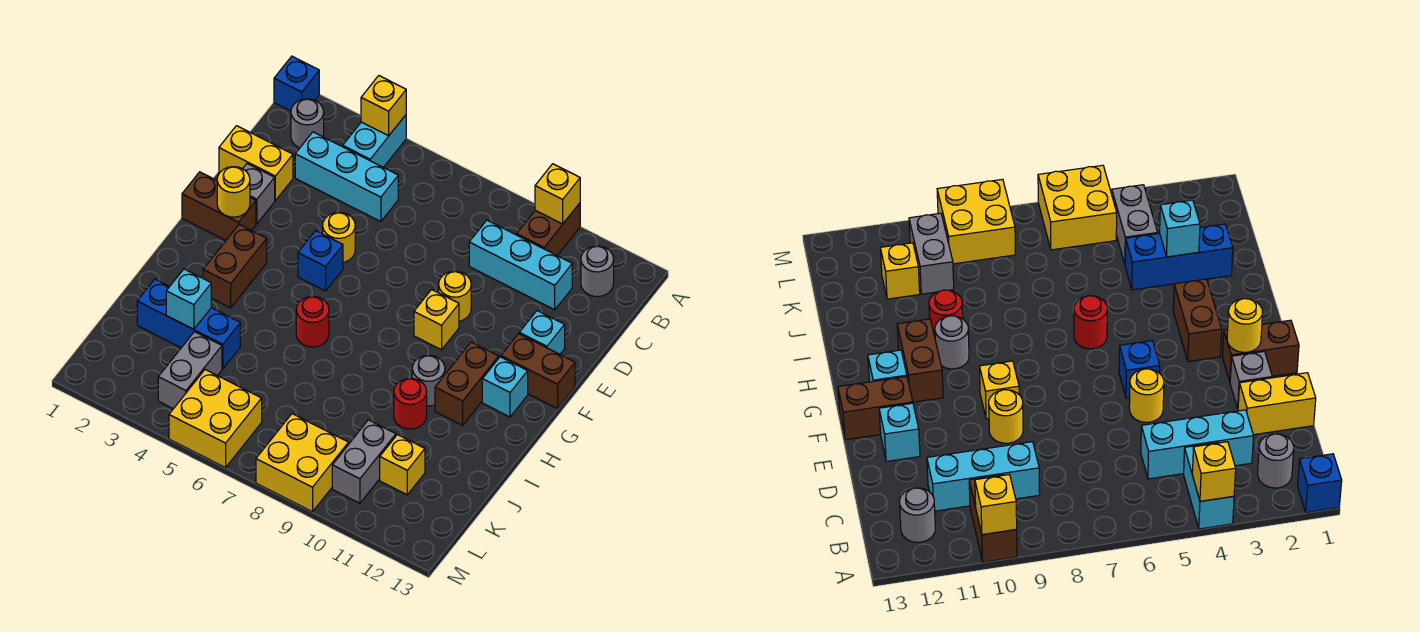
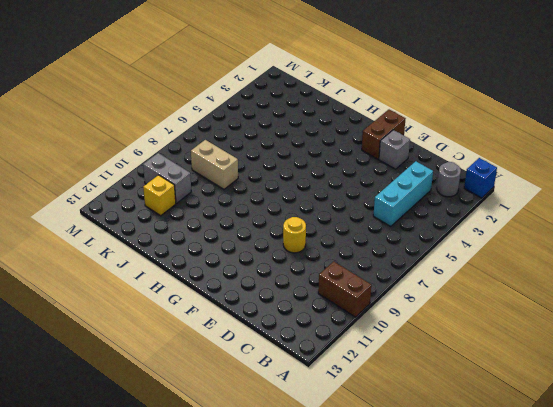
tan 1x2 brick [191,140,238,189] -> none
none -> cyan 1x2 brick [343,115,406,167]
none -> grey 1x1 round brick [581,246,614,297]
none -> cyan 1x3 brick [469,220,572,310]
none -> yellow 1x2 brick [219,126,293,200]

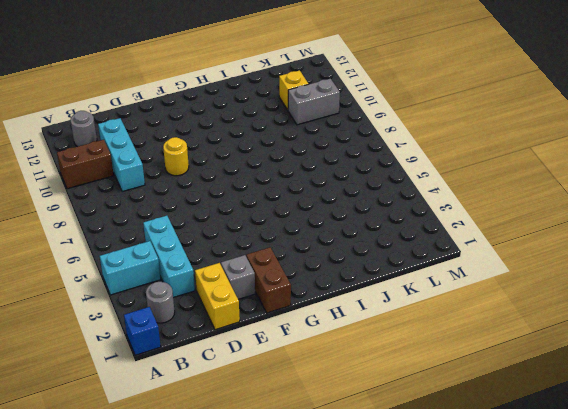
none -> yellow 1x1 round brick [323,212,355,262]
none -> cyan 1x1 brick [519,311,565,354]
none -> blue 1x1 brick [298,231,343,291]
none -> yellow 1x1 brick [414,290,459,350]

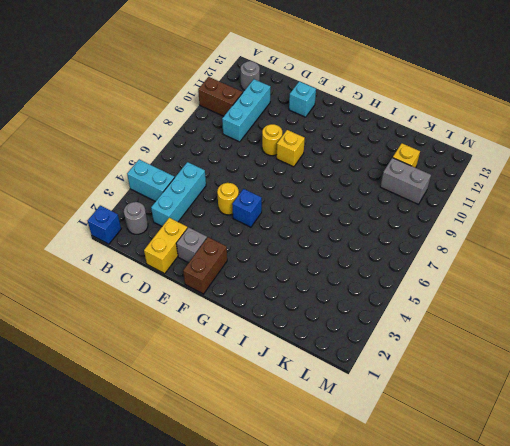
none -> brown 1x2 brick [501,334,575,409]
none -> brown 1x2 brick [203,224,267,308]
none -> brown 1x2 brick [435,342,499,425]
none -> cyan 1x1 brick [482,357,528,417]

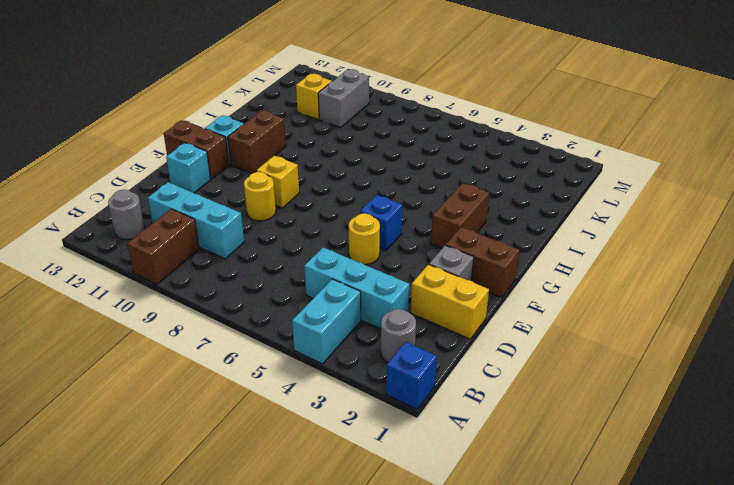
none -> red 1x1 round brick [296,297,329,347]
none -> grey 1x1 round brick [412,355,445,406]
none -> red 1x1 round brick [394,378,427,429]
none -> blue 1x3 brick [137,279,240,369]

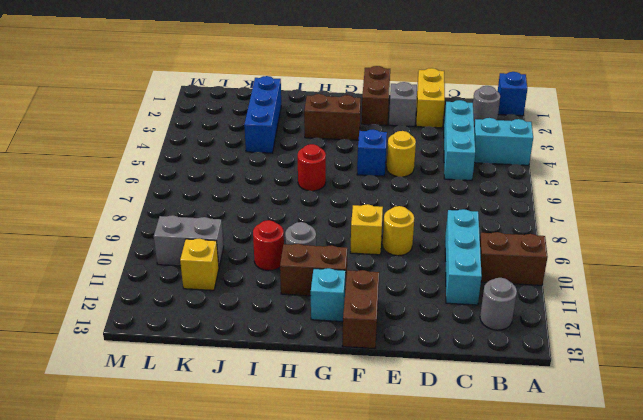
none -> cyan 1x1 brick [519,311,565,354]
none -> grey 1x2 brick [158,332,222,409]
none -> yellow 2x2 brick [169,370,262,468]
none -> yellow 2x2 brick [256,414,349,512]

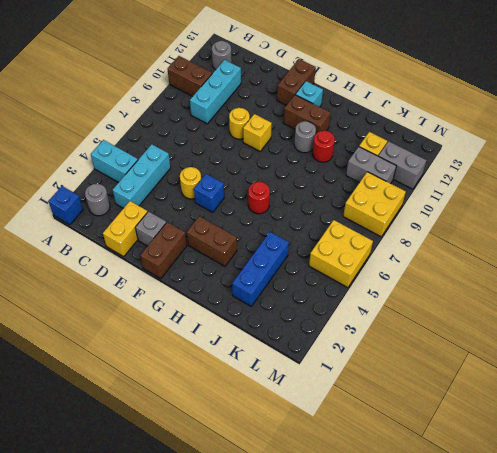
grey 1x2 brick [379,141,427,189] -> grey 1x2 brick moved to [158,332,222,409]
none -> cyan 1x1 brick [519,311,565,354]
none -> yellow 1x1 brick [361,76,406,136]
none -> yellow 1x1 brick [535,164,580,224]
none -> yellow 1x1 round brick [217,167,250,217]

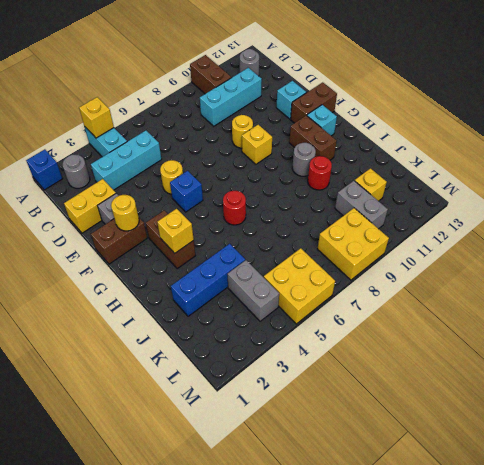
yellow 1x1 brick [157,209,194,253] -> yellow 1x1 brick moved to [535,164,580,224]
none -> cyan 1x1 brick [166,269,211,329]

